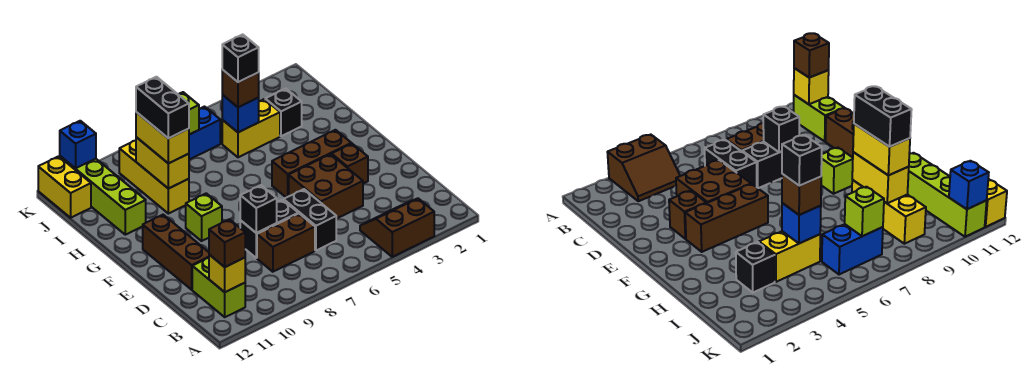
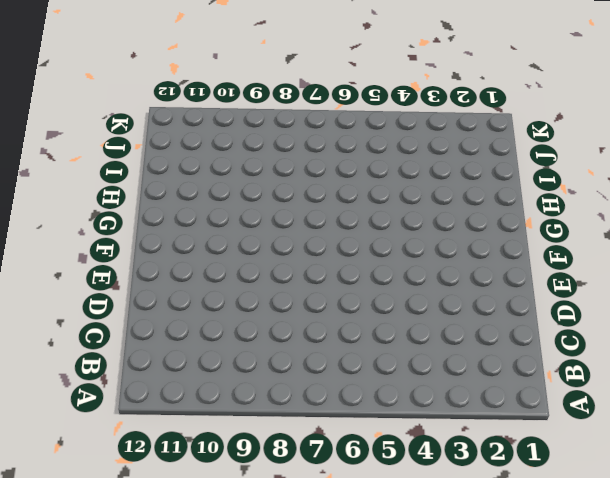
none -> brown 2x2 slope [360,198,434,257]
none -> lime 1x2 brick [192,258,245,317]
none -> black 1x2 brick [284,189,336,251]

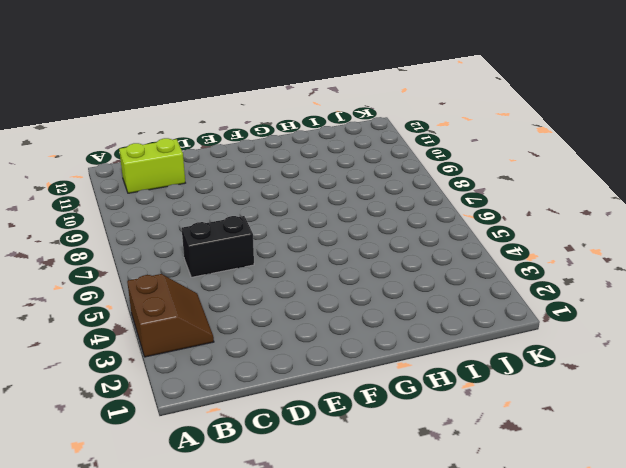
none -> brown 1x2 brick [257,213,315,272]
none -> brown 2x2 brick [289,154,363,219]
none -> black 1x2 brick [240,200,298,258]

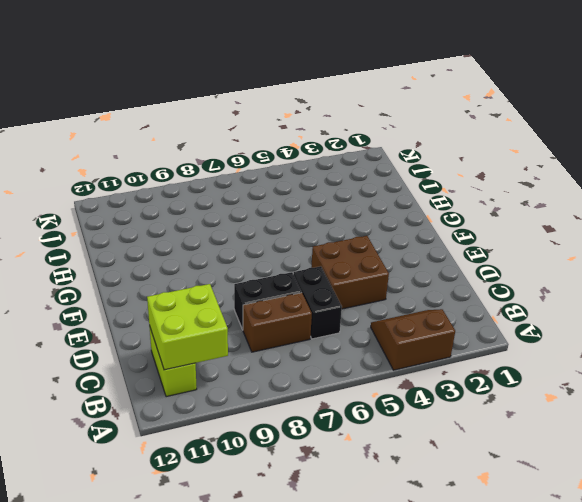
lime 2x2 brick [147,284,228,370] -> yellow 1x1 brick [209,255,245,292]
none -> brown 1x3 brick [143,215,209,290]
none -> brown 1x1 brick [332,144,368,184]
none -> brown 1x3 brick [272,130,351,198]

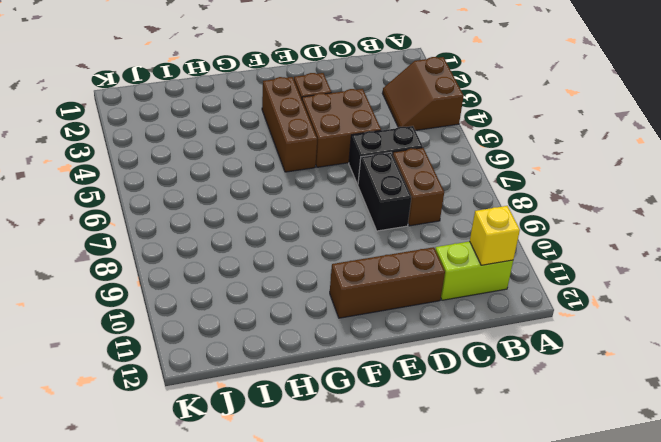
none -> lime 1x1 brick [186,193,222,241]
none -> yellow 1x3 brick [119,140,189,214]
none -> lime 1x4 brick [60,156,146,235]

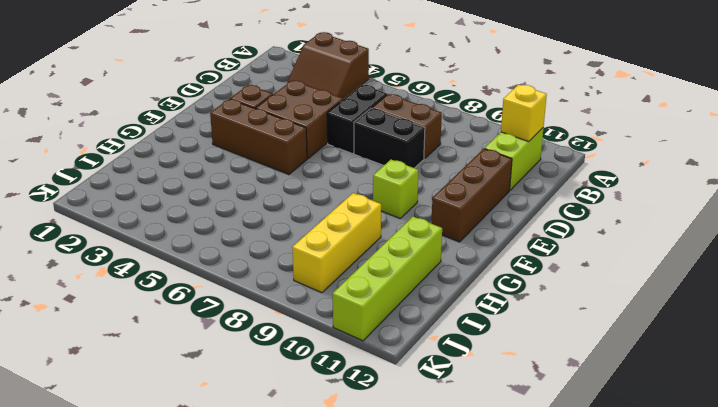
none -> black 1x1 brick [265,89,302,136]
none -> yellow 1x2 brick [222,99,280,157]
none -> blue 1x2 brick [189,107,220,160]

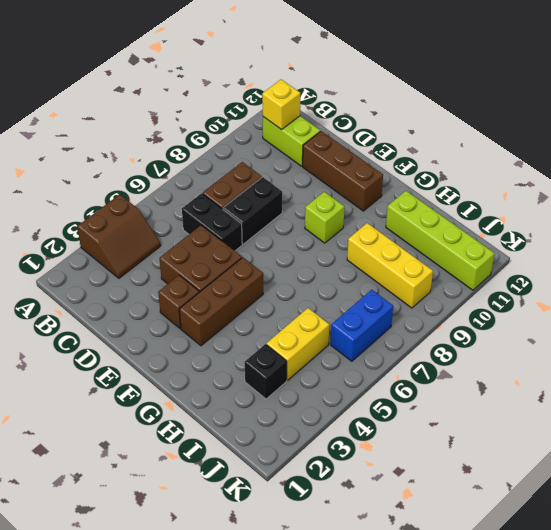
none -> yellow 1x2 brick [38,156,91,218]
none -> black 1x1 brick [240,185,277,233]
none -> yellow 1x2 brick [136,137,189,189]

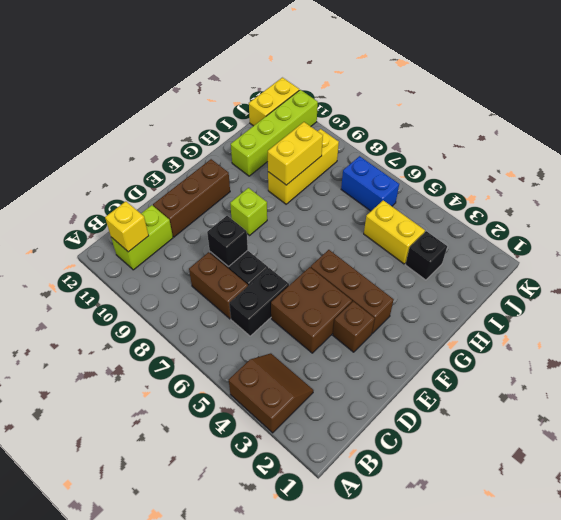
none -> blue 1x1 brick [222,95,259,132]
none -> lime 1x1 brick [178,92,199,135]
none -> blue 1x1 brick [60,121,96,168]

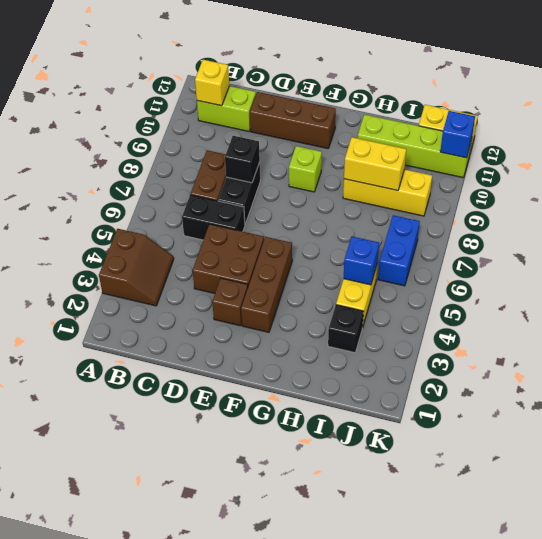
none -> lime 1x1 brick [178,92,199,135]
none -> brown 1x1 brick [209,219,245,267]
none -> yellow 1x2 brick [136,112,189,163]

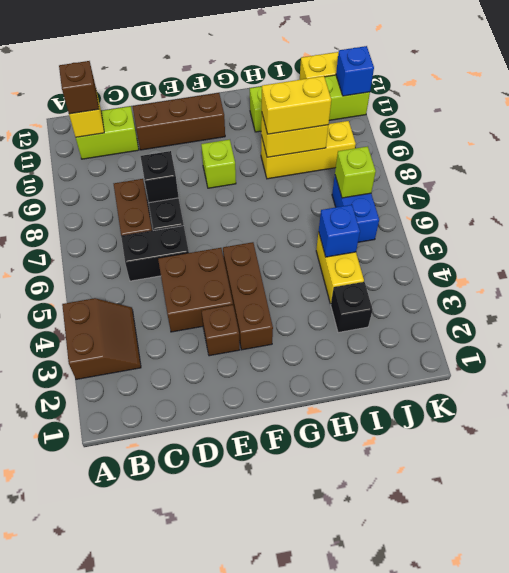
none -> brown 1x1 brick [222,70,259,107]
none -> black 1x2 brick [136,77,189,138]
none -> black 1x1 brick [222,34,259,82]

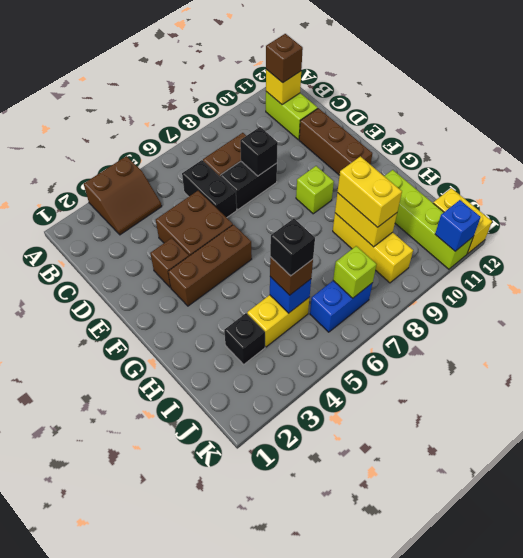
none -> black 1x2 brick [136,77,189,138]

